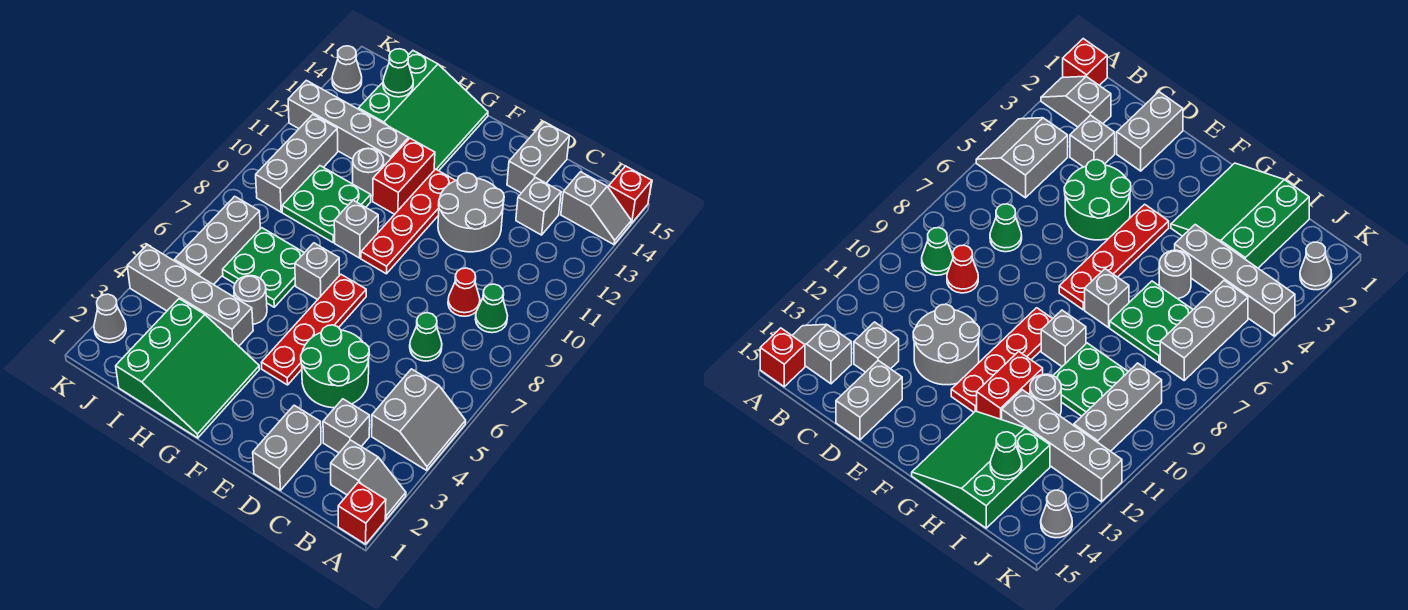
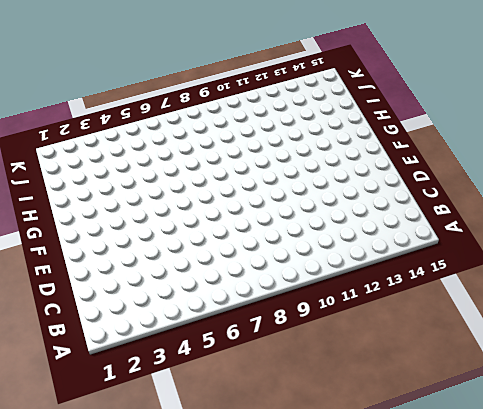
none -> red 1x1 brick [338,482,386,544]
none -> grey 1x2 slope [331,440,406,519]
none -> grey 2x2 slope [372,369,466,471]
none -> grey 1x2 slope [561,172,631,245]

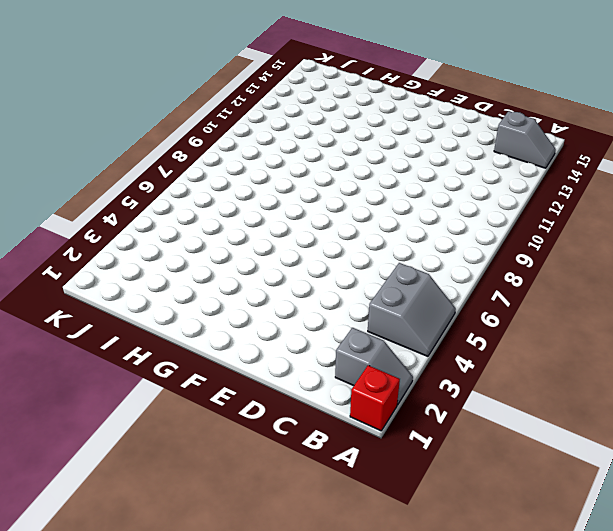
none -> red 1x1 brick [609,166,652,224]
none -> green 1x1 cone [475,284,508,333]
none -> grey 1x1 brick [323,399,370,453]
none -> green 1x1 cone [410,313,442,361]

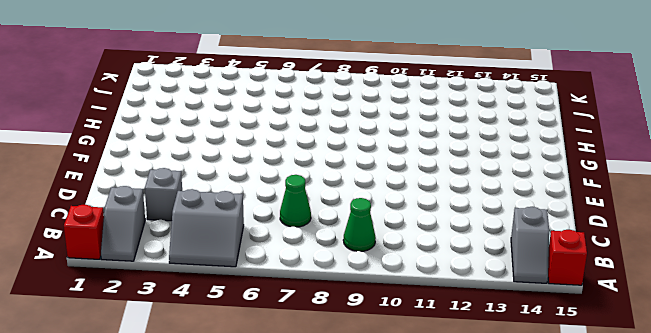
none -> red 1x1 cone [448,268,480,316]
none -> grey 1x1 brick [516,177,561,235]
none -> grey 1x2 brick [253,405,321,490]
none -> green 2x2 round brick [301,325,369,408]

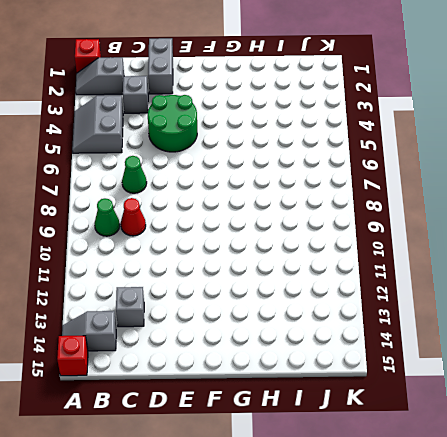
none -> grey 2x2 round brick [438,173,504,252]
none -> grey 1x2 brick [507,122,569,193]
none -> red 1x4 plate [261,274,366,385]
none -> red 1x4 plate [361,169,456,274]

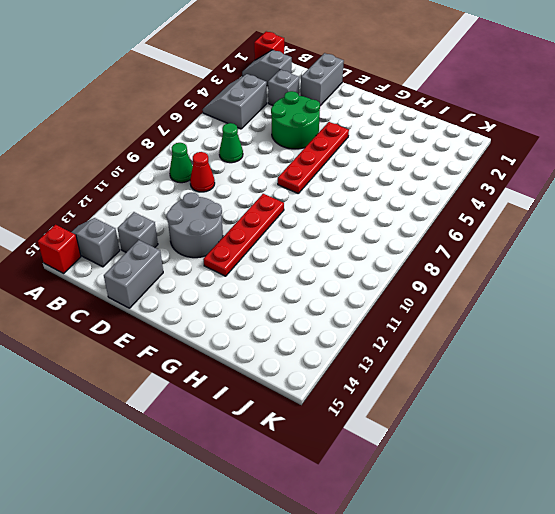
none -> green 3x3 slope [116,299,260,438]
none -> grey 1x1 brick [295,243,339,300]
none -> grey 1x1 brick [334,200,378,258]
none -> red 1x2 brick [373,138,435,214]

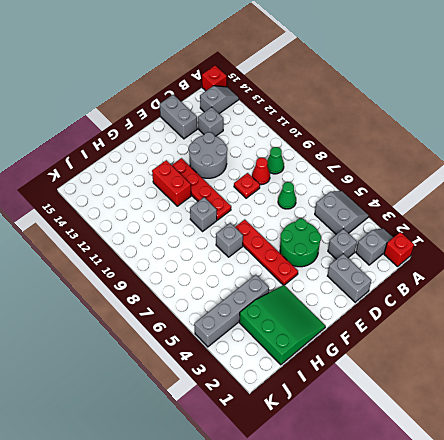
red 1x1 plate [234,173,260,198] -> none
none -> green 3x3 slope [358,51,488,171]
none -> grey 1x1 round brick [234,276,267,324]
none -> green 2x2 plate [223,228,304,307]
none -> green 2x2 plate [282,166,371,242]

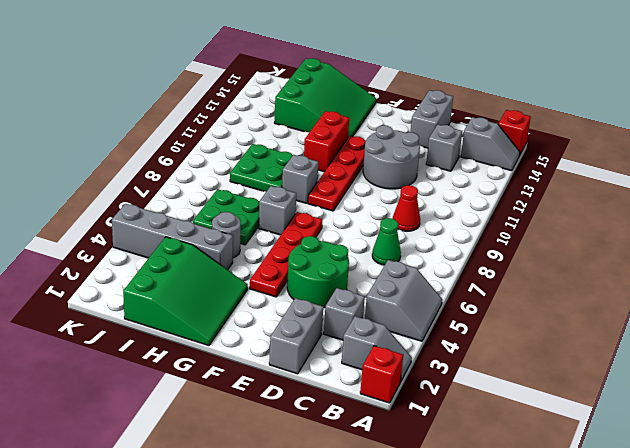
none -> green 1x1 cone [475,284,508,333]
none -> grey 1x1 round brick [353,148,384,196]
none -> grey 1x4 brick [288,80,409,166]
none -> grey 1x3 brick [175,196,260,285]

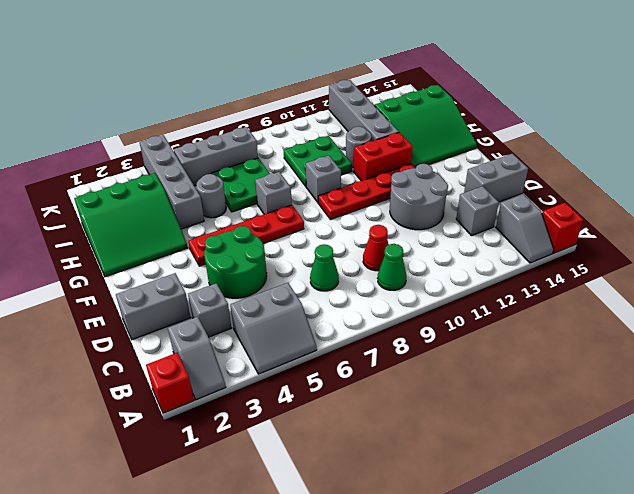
none -> grey 1x3 brick [256,115,338,212]
none -> grey 1x1 cone [94,294,126,343]
none -> grey 1x1 cone [332,46,362,93]
none -> green 1x1 cone [383,49,413,97]

